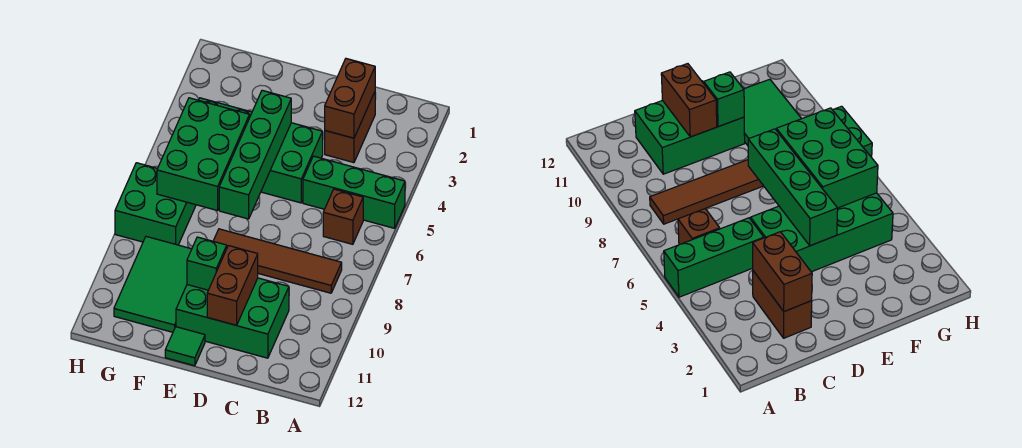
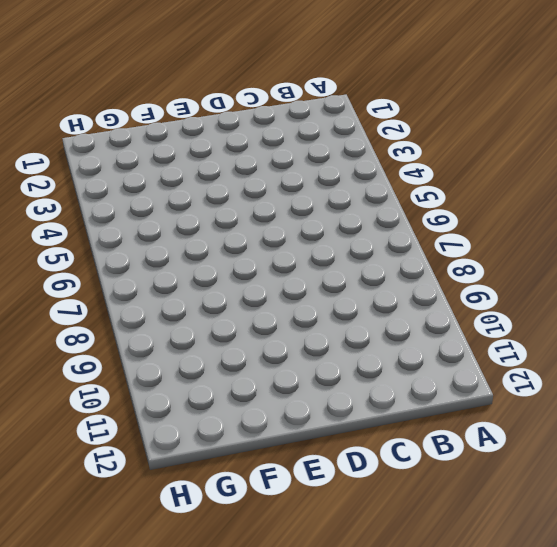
none -> green 1x3 brick [303,156,405,228]
none -> brown 1x1 brick [323,189,363,244]
none -> brown 1x4 tile [214,229,342,293]

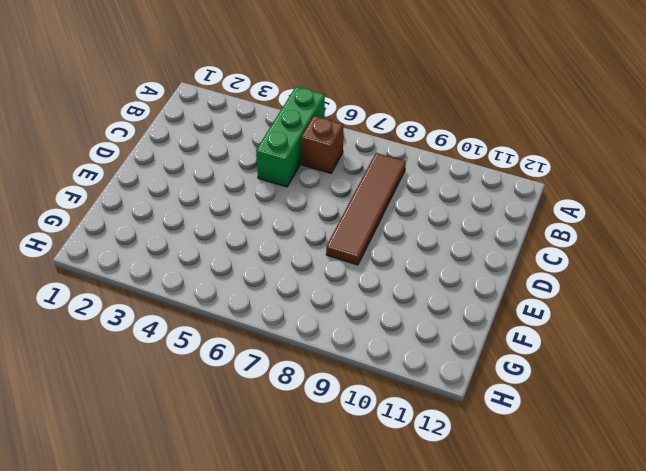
none -> brown 1x2 brick [325,92,375,163]
none -> green 2x3 brick [176,278,289,358]
none -> green 2x4 brick [199,98,323,203]

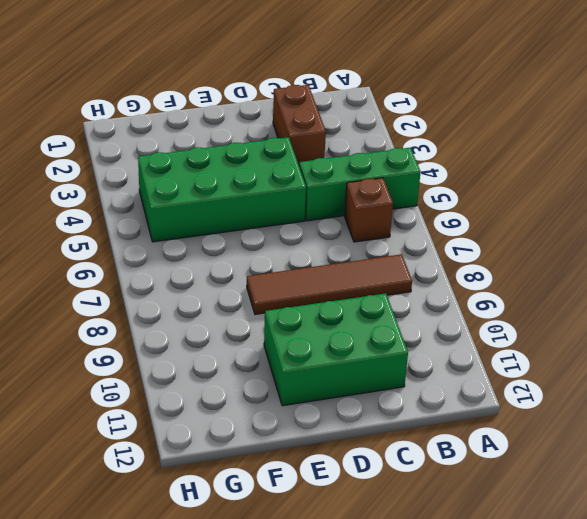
none -> green 1x1 tile [165,327,205,366]
none -> green 2x3 tile [114,236,192,332]
none -> green 2x2 brick [115,163,196,245]

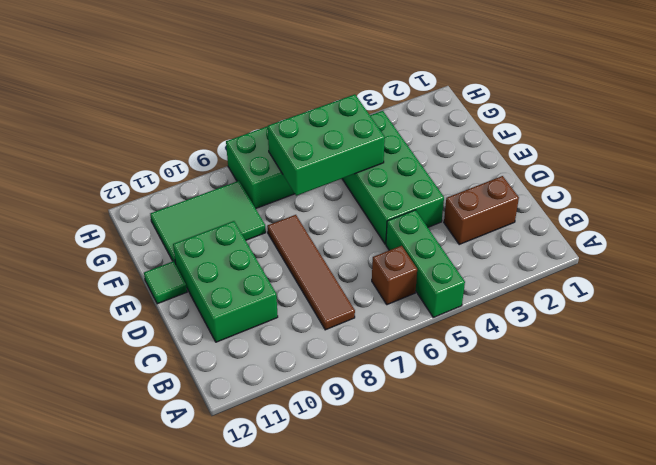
none -> brown 1x2 brick [325,59,375,138]
none -> brown 1x2 brick [207,246,258,325]
none -> green 1x4 brick [219,90,291,219]

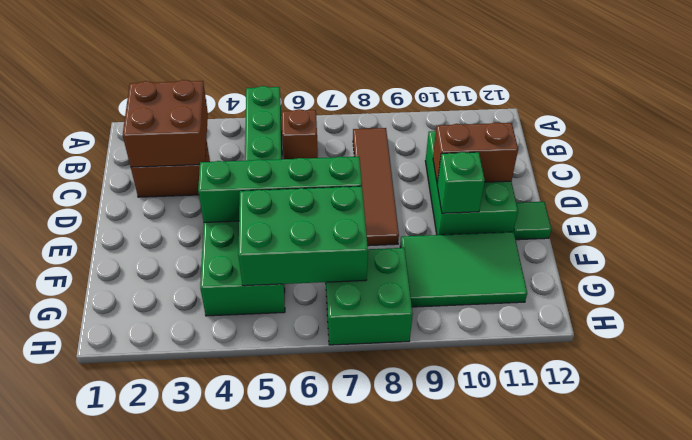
brown 2x2 brick [123,80,208,167] -> brown 1x2 brick [325,59,375,138]

